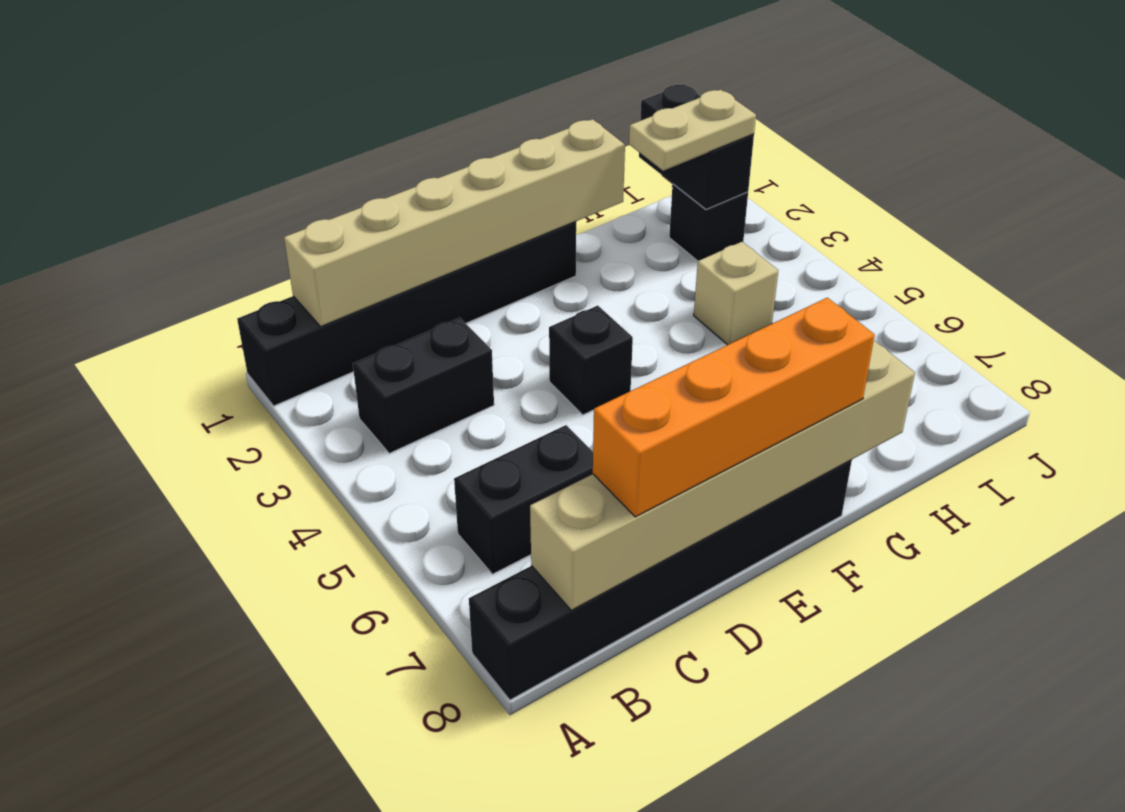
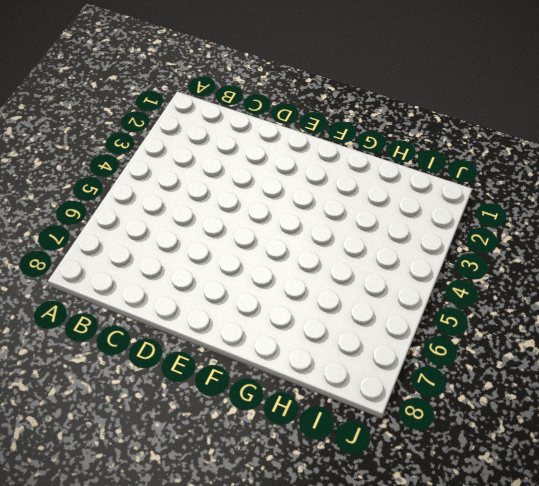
none -> black 1x6 brick [237,222,576,406]
none -> black 1x6 brick [469,460,852,700]
none -> black 1x2 brick [353,318,494,453]

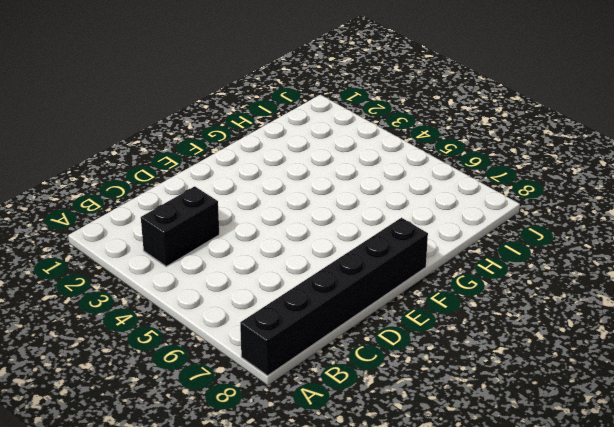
none -> black 1x6 brick [237,222,576,406]
none -> black 1x2 brick [454,425,593,574]
none -> black 1x1 brick [549,306,633,415]

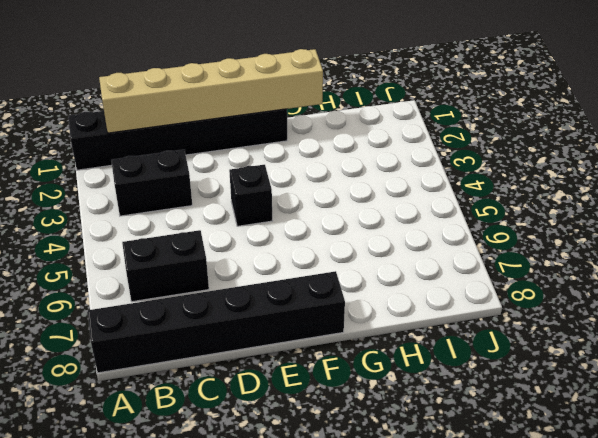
none -> tan 1x1 brick [694,242,778,345]
none -> black 1x1 brick [669,184,748,261]
none -> tan 1x6 brick [530,341,915,610]

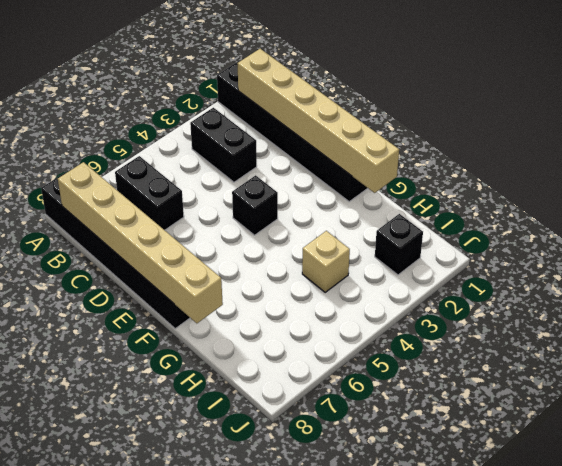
none -> black 1x2 brick [639,84,754,209]
none -> orange 1x4 brick [593,298,875,517]
none -> tan 1x2 plate [629,90,756,171]

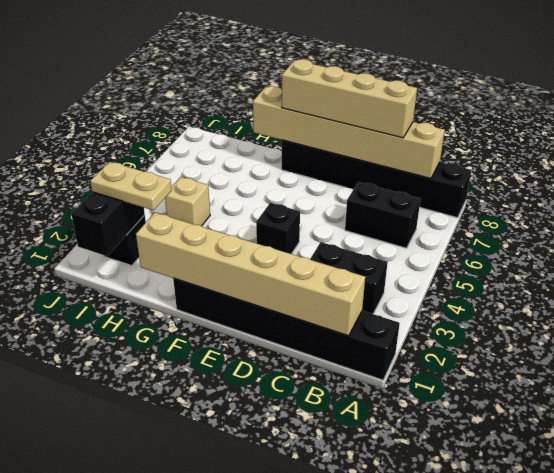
tan 1x4 brick [282,59,417,138] -> orange 1x4 brick [593,298,875,517]

